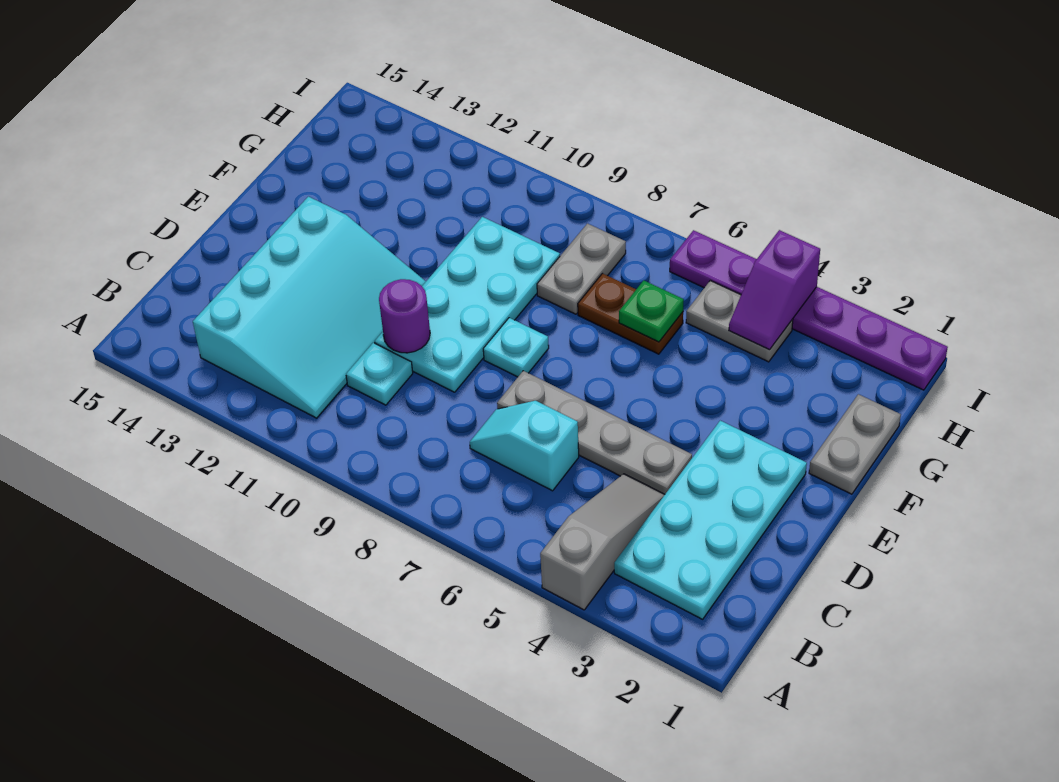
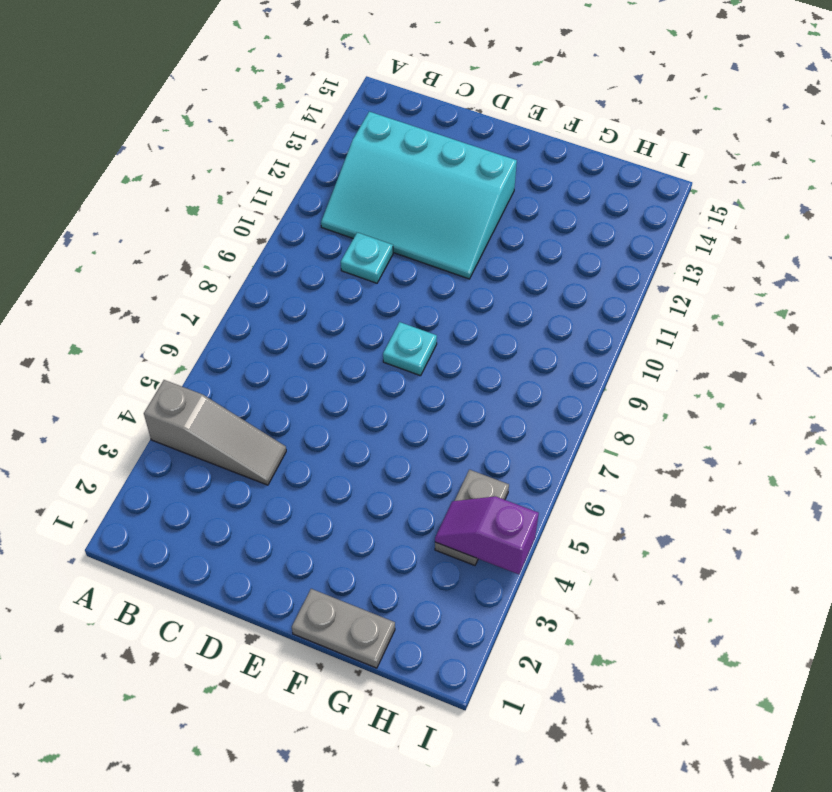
none -> cyan 2x4 plate [614,421,807,619]
none -> cyan 1x2 slope [470,401,579,491]
none -> grey 1x4 plate [497,371,692,494]

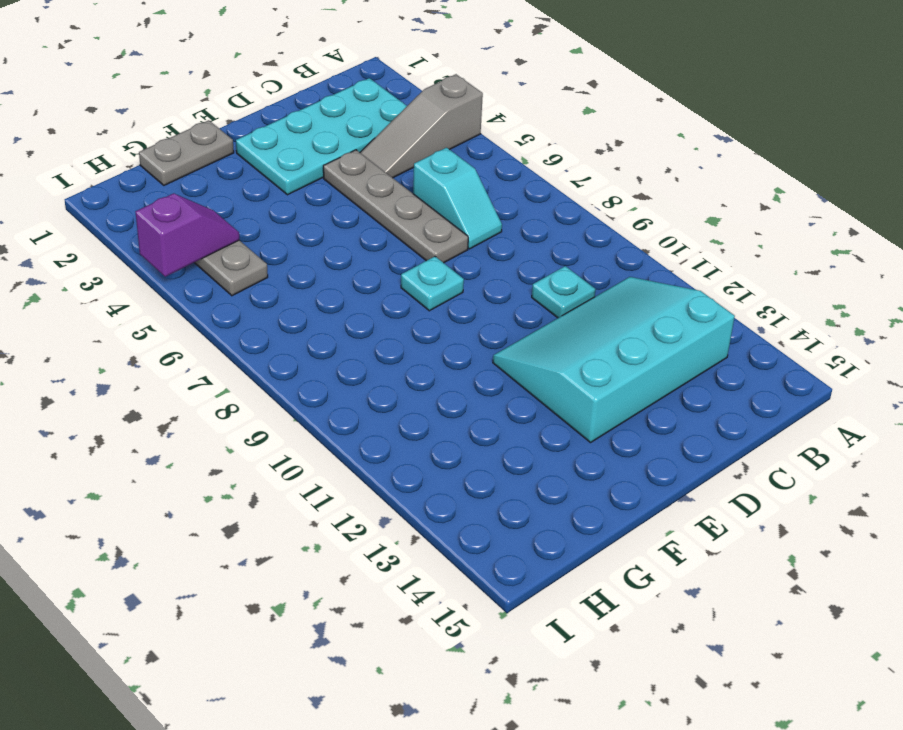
none -> cyan 2x4 plate [375,217,560,392]
none -> brown 1x2 plate [578,274,683,354]
none -> grey 1x2 plate [537,224,626,314]

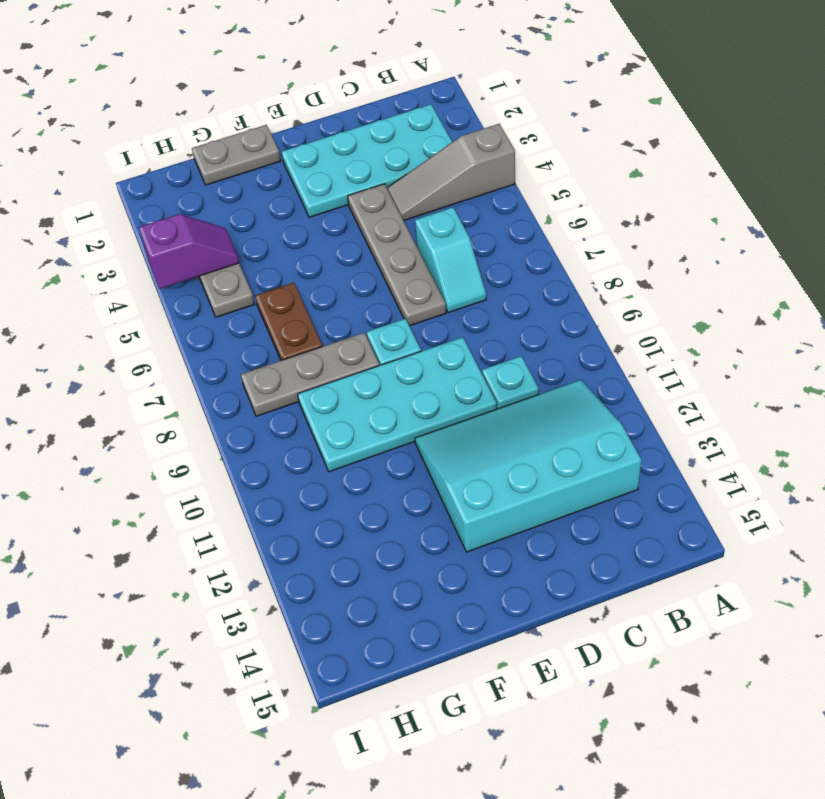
grey 1x3 plate [241,333,379,416] -> grey 1x2 plate [537,224,626,314]
none -> purple 1x6 plate [670,230,948,390]
none -> purple 1x1 round brick [379,279,430,353]
none -> green 1x1 plate [619,280,684,342]

